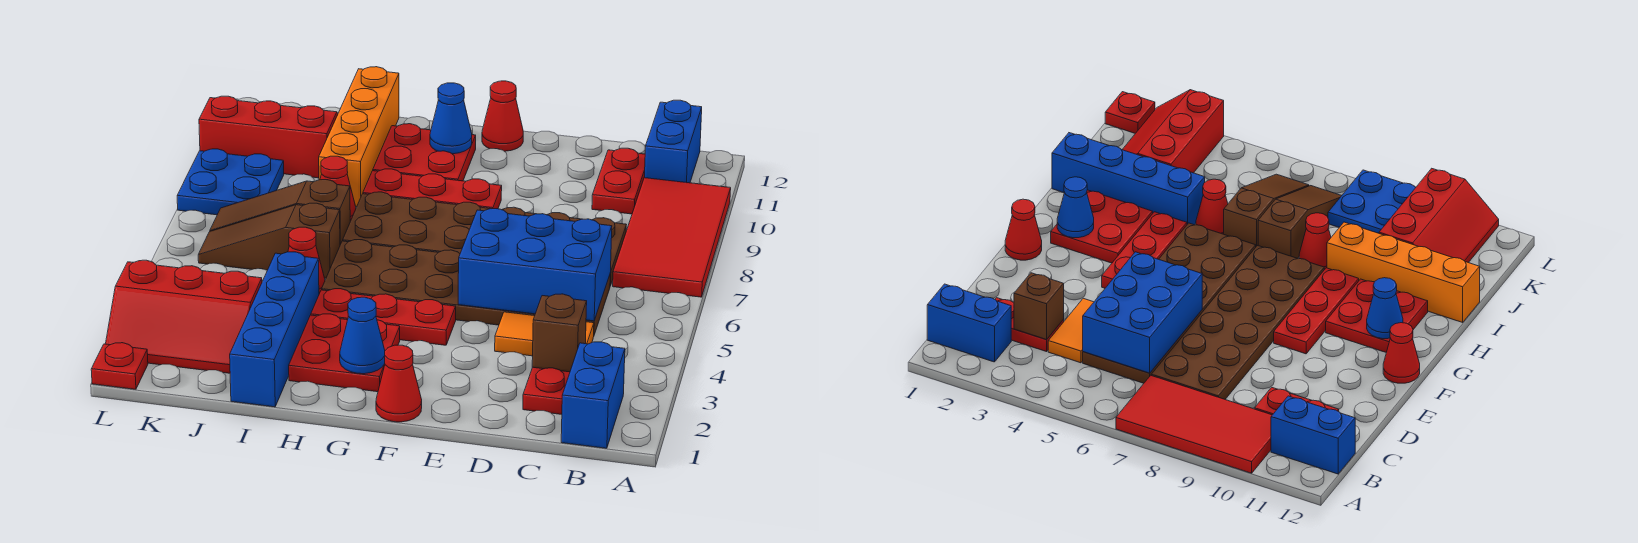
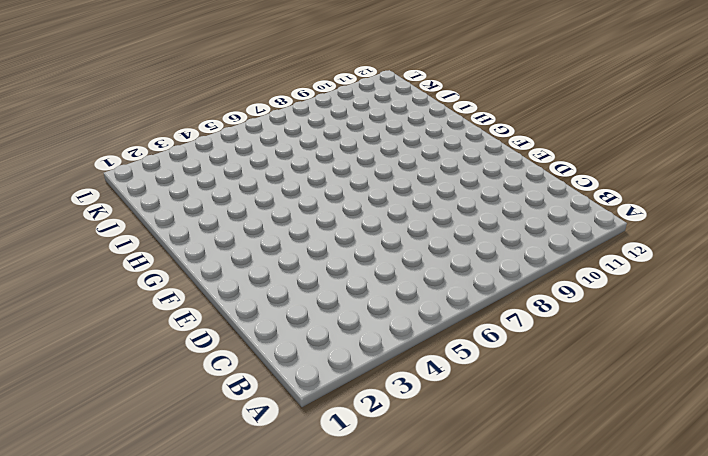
none -> red 2x4 tile [613,178,731,297]
none -> blue 1x2 brick [561,342,625,448]
none -> blue 1x2 brick [644,100,702,183]

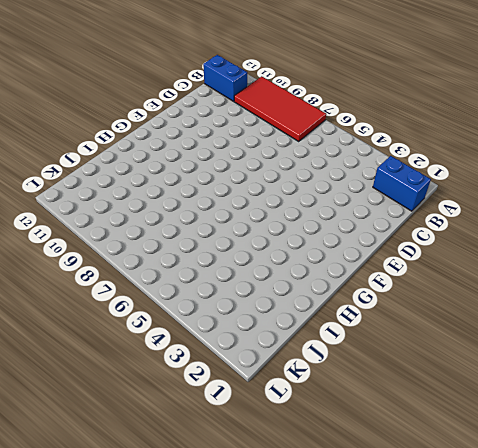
none -> red 1x2 plate [523,367,570,414]
none -> orange 1x2 tile [495,312,594,356]
none -> brown 2x6 plate [322,240,610,335]

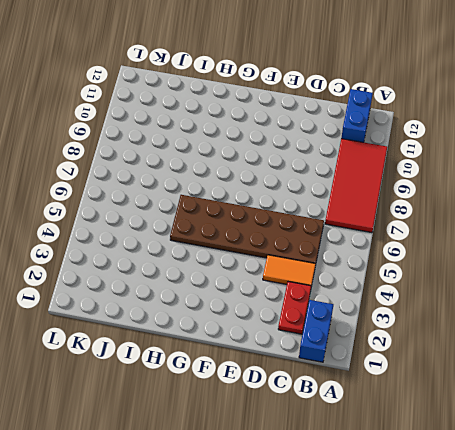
none -> brown 2x6 plate [343,192,626,286]
none -> red 1x2 plate [592,148,645,214]
none -> red 1x1 cone [376,345,422,422]

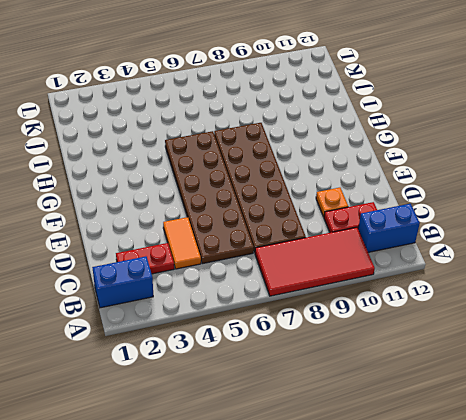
orange 1x1 plate [316,188,348,217] -> none
none -> red 1x1 cone [376,345,422,422]
none -> red 1x3 plate [311,289,456,345]
none -> red 1x3 plate [363,169,502,209]

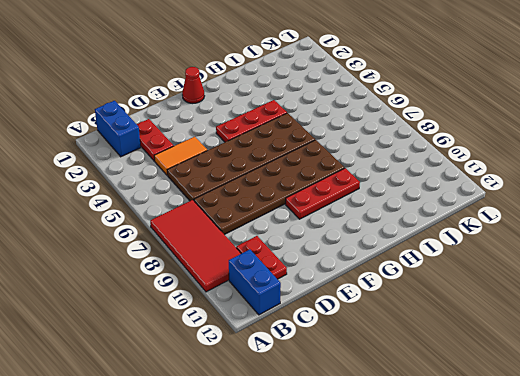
none -> red 1x1 cone [482,81,523,151]
none -> red 2x2 plate [289,314,400,392]
none -> red 2x2 plate [373,124,476,181]

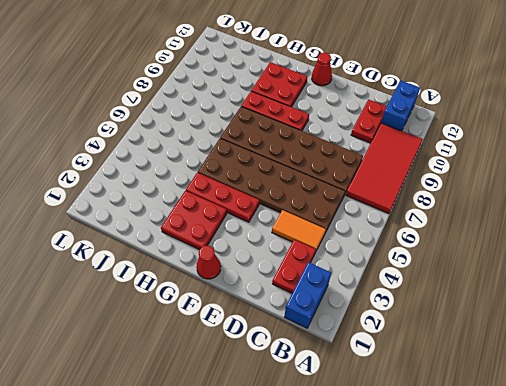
none -> blue 1x4 brick [230,252,319,407]
none -> red 1x1 cone [288,227,325,294]
none -> brown 1x3 slope [198,203,340,278]

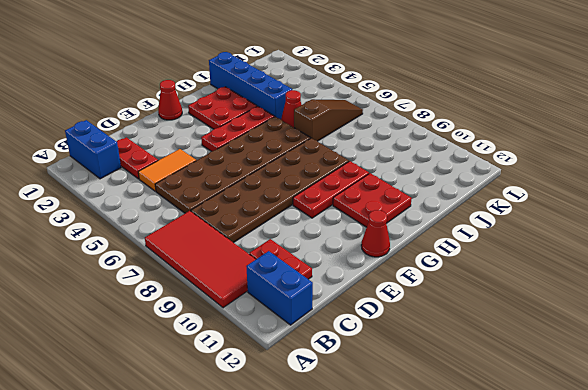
none -> brown 1x3 slope [210,180,350,245]
none -> red 1x1 cone [320,156,356,221]
none -> orange 1x4 brick [319,67,399,207]

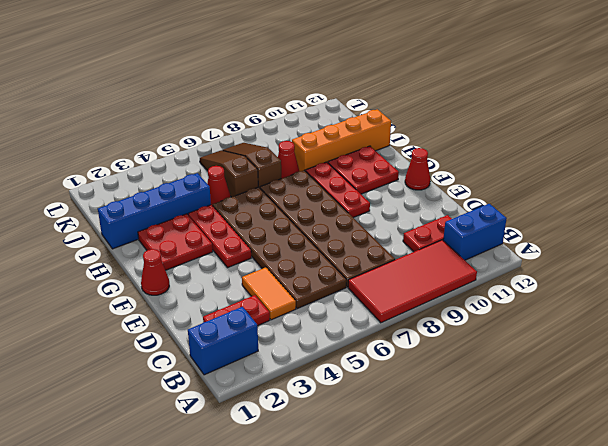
none -> red 2x3 slope [106,260,262,373]
none -> red 2x3 slope [199,96,338,178]
none -> blue 2x2 plate [177,149,284,215]

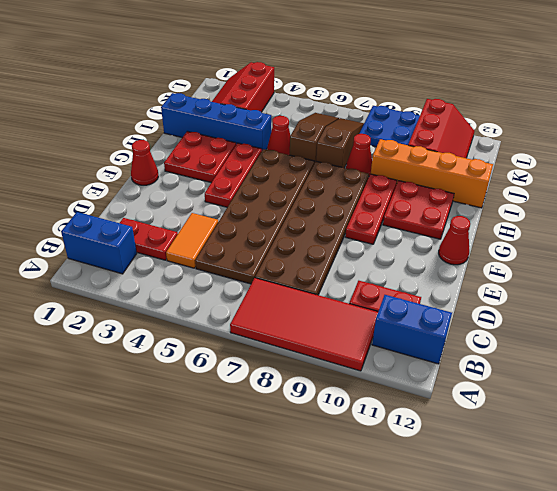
none -> red 1x1 plate [91,343,148,389]
none -> brown 1x1 brick [532,294,587,372]
none -> blue 2x3 brick [458,209,612,321]

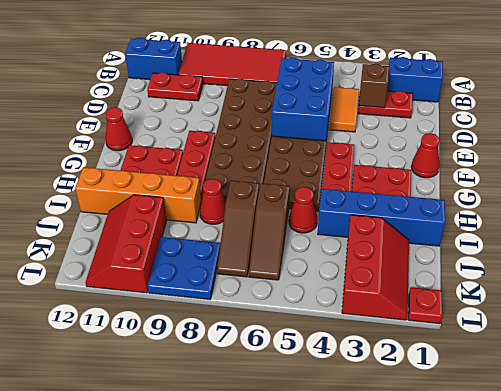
none -> blue 1x1 cone [340,297,385,374]
none -> blue 1x1 cone [430,83,472,154]

